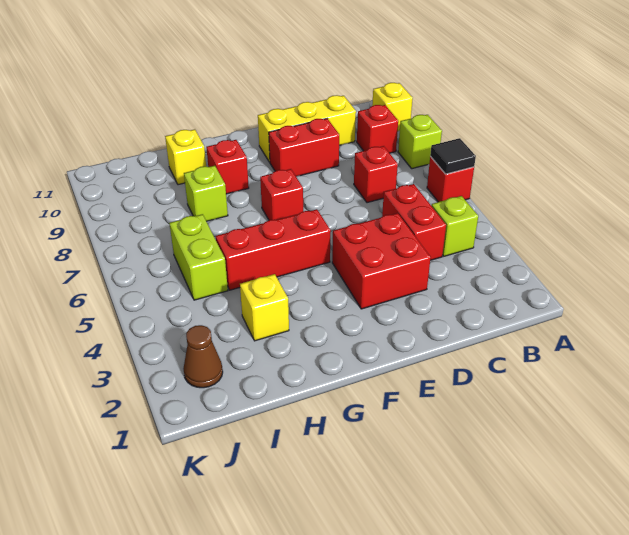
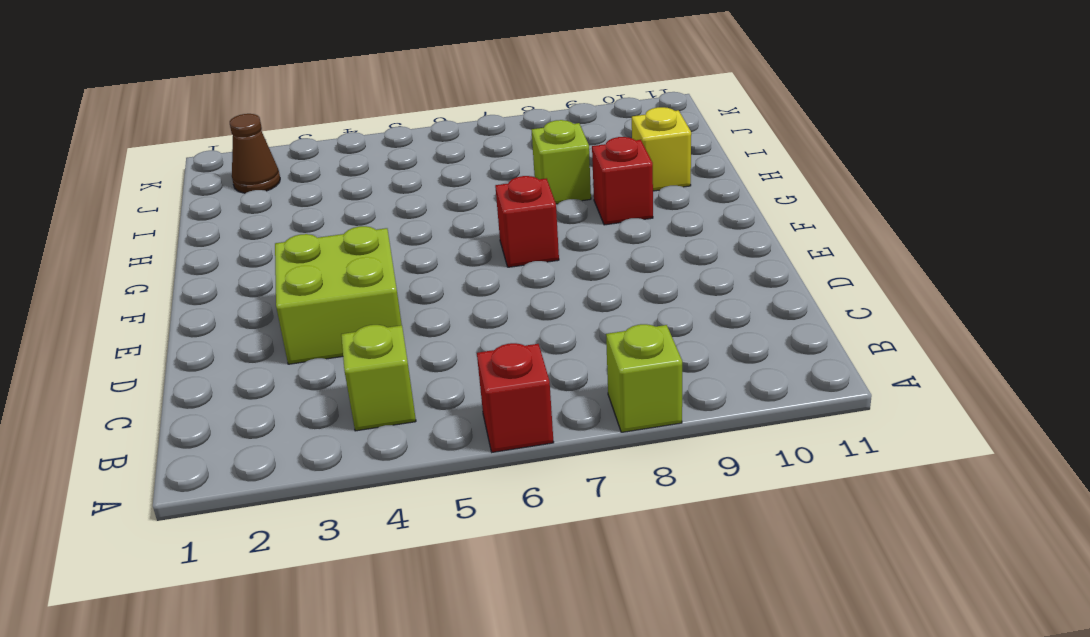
lime 2x2 brick [275,226,402,364] -> red 2x2 brick [332,213,431,309]
none -> yellow 1x1 brick [372,83,413,131]
none -> red 1x1 brick [357,105,398,153]
none -> red 1x2 brick [382,184,446,260]

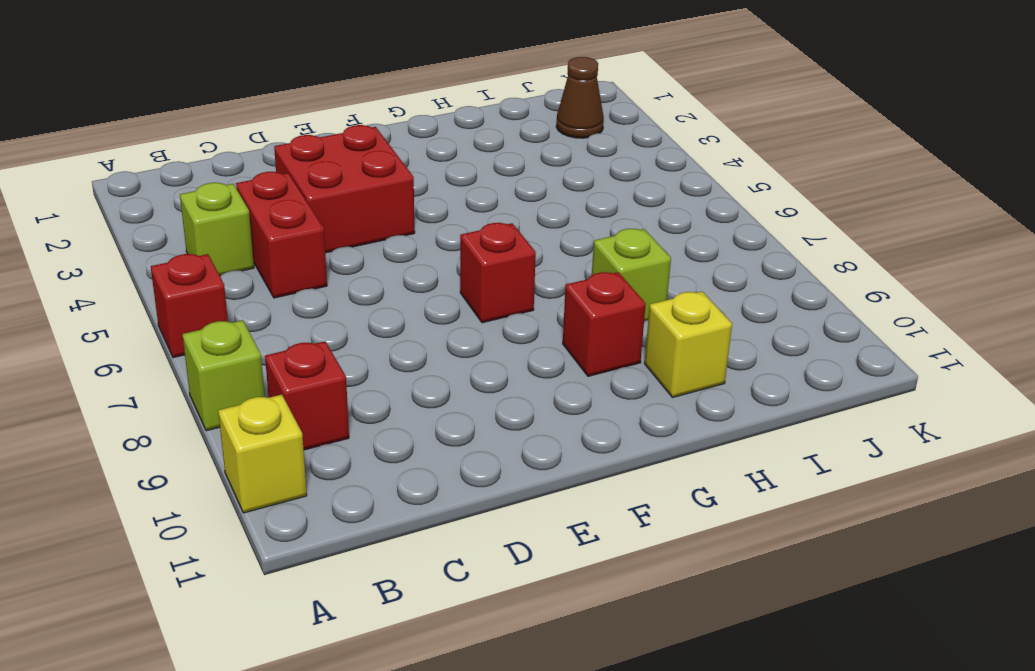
none -> red 1x1 brick [354,146,398,203]
none -> yellow 1x3 brick [258,95,356,162]
none -> red 1x2 brick [269,119,339,176]

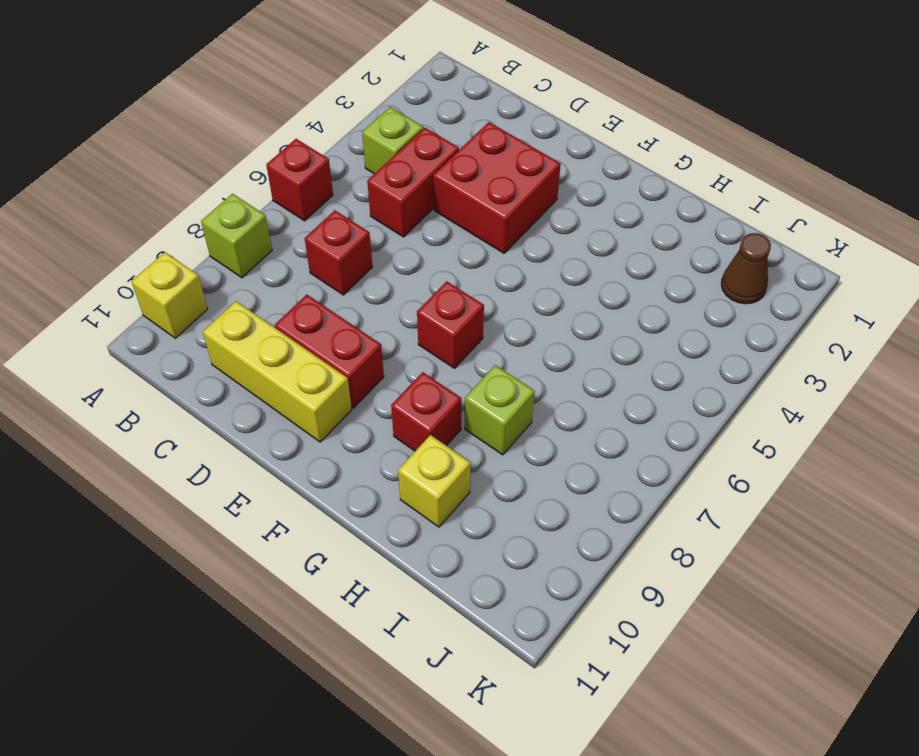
none -> red 1x1 brick [357,105,398,153]
none -> red 1x3 brick [216,209,331,290]
none -> yellow 1x1 brick [240,274,289,341]

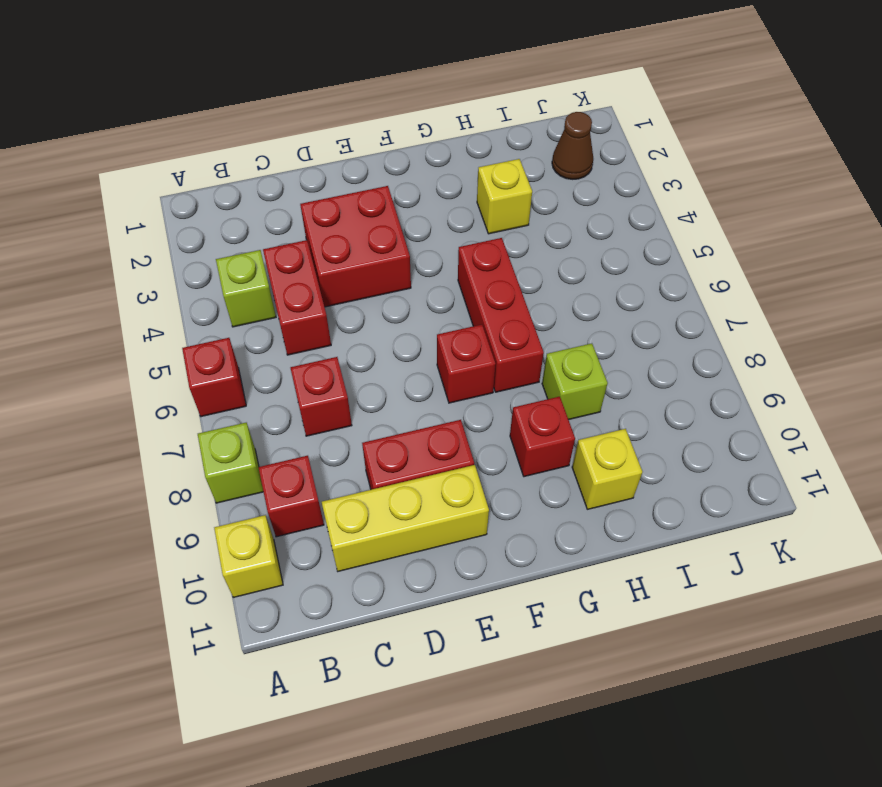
red 1x3 brick [458,238,544,392] -> red 1x3 brick turned to [216,209,331,290]
none -> lime 1x2 brick [169,214,228,300]
none -> black 1x1 tile [430,138,476,174]

